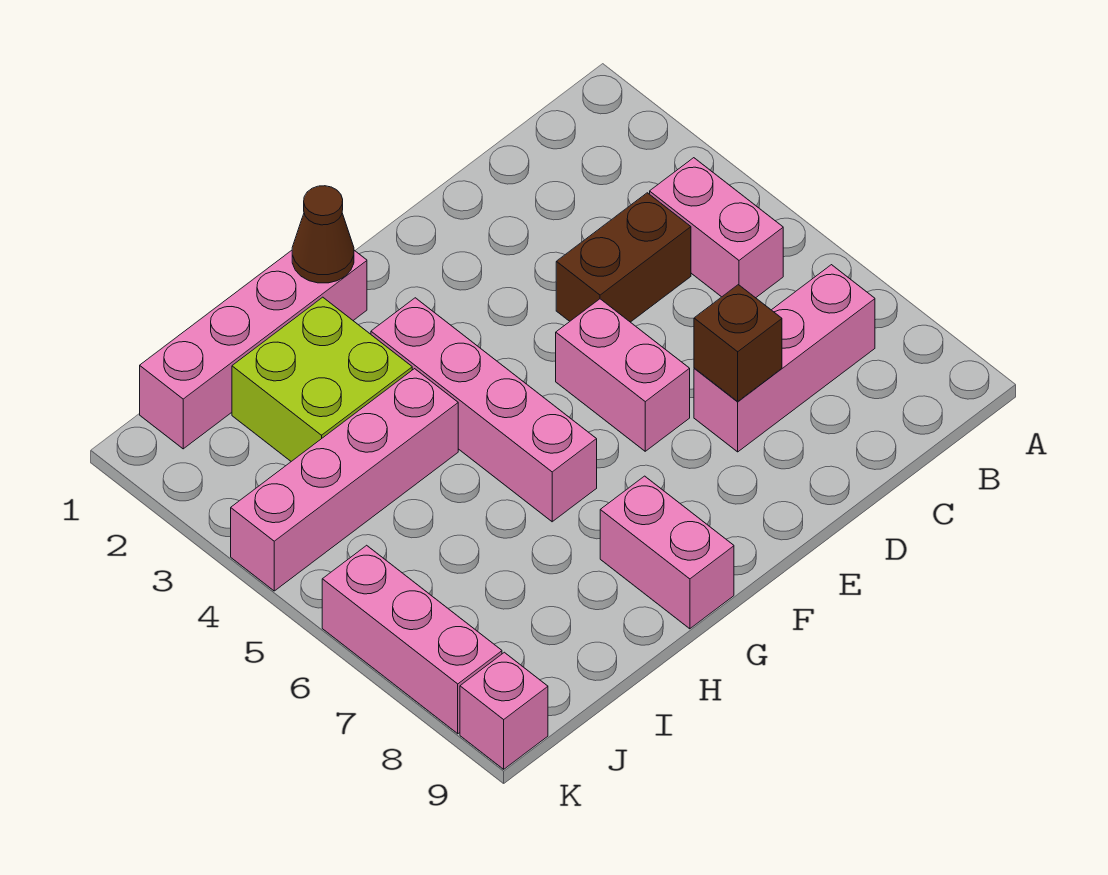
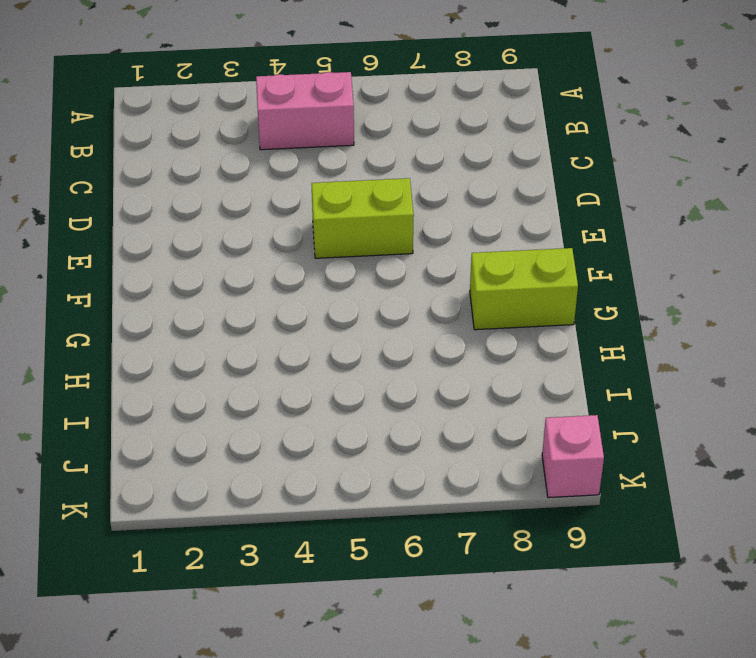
lime 1x2 brick [312,178,414,258] -> pink 1x2 brick [556,299,690,451]
lime 1x2 brick [470,248,578,330] -> pink 1x2 brick [600,476,734,629]
none -> pink 1x3 brick [694,265,875,452]
none -> brown 1x2 brick [556,193,691,322]
none -> pink 1x4 brick [140,250,367,449]

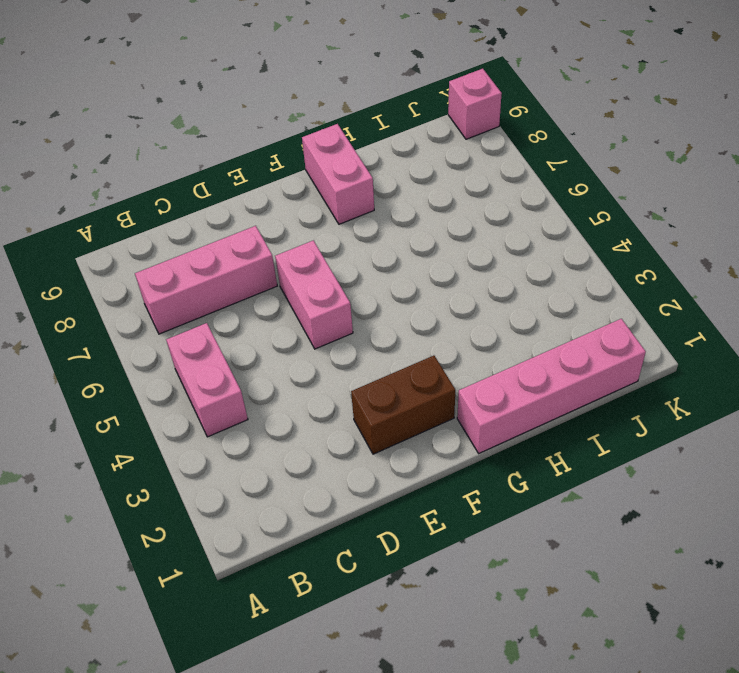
brown 1x2 brick [351,356,455,454] -> brown 1x2 brick moved to [556,193,691,322]
none -> pink 1x4 brick [371,298,597,522]
none -> lime 2x2 brick [232,297,412,461]
none -> pink 1x4 brick [231,369,458,591]

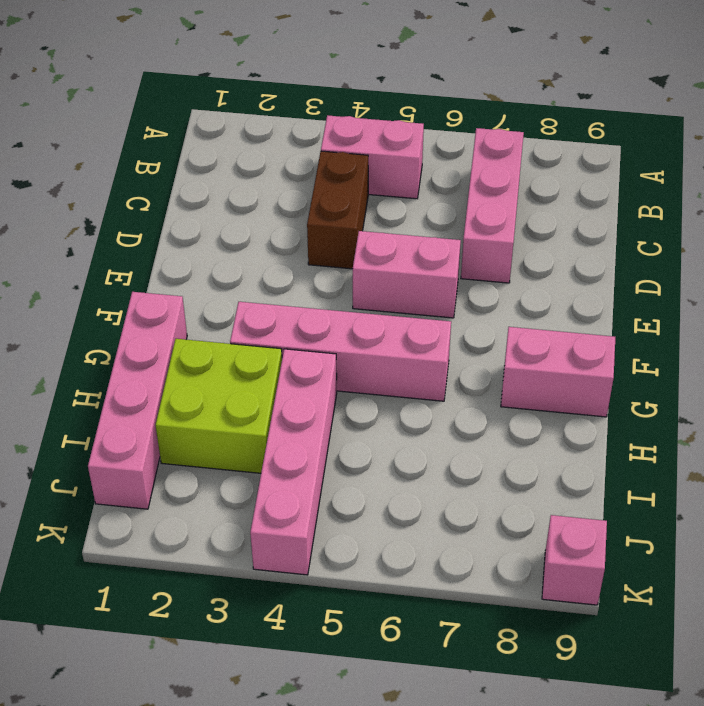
none -> pink 1x3 brick [322,545,502,734]
none -> brown 1x1 brick [694,285,782,401]
none -> brown 1x1 cone [292,186,354,283]

